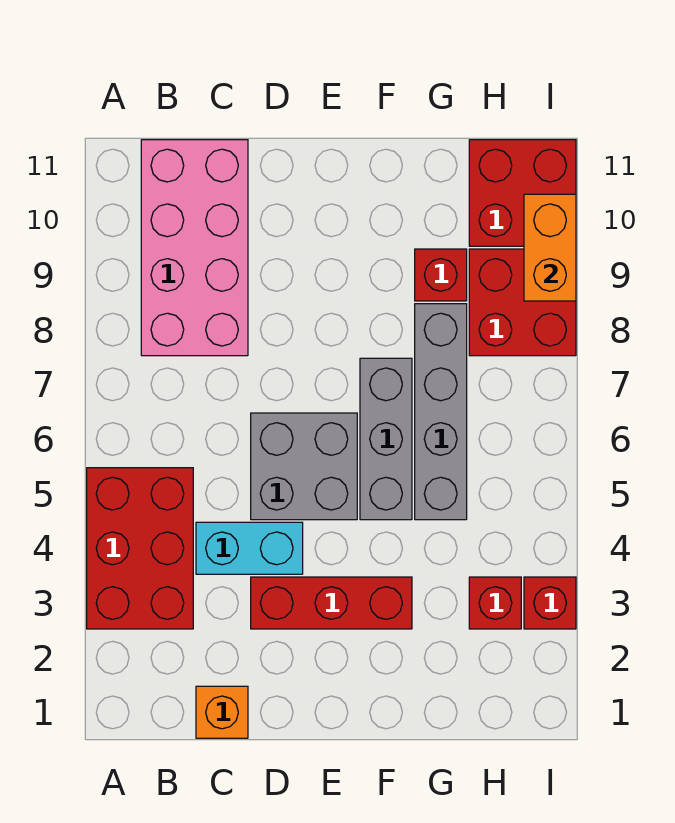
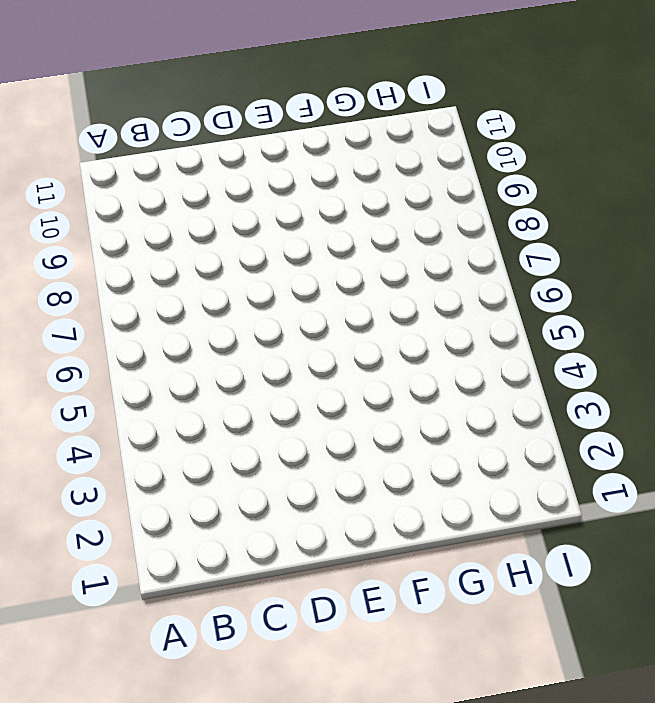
none -> red 2x3 brick [87,468,193,629]
none -> pink 2x4 brick [141,140,248,356]
none -> orange 1x1 brick [196,686,248,738]

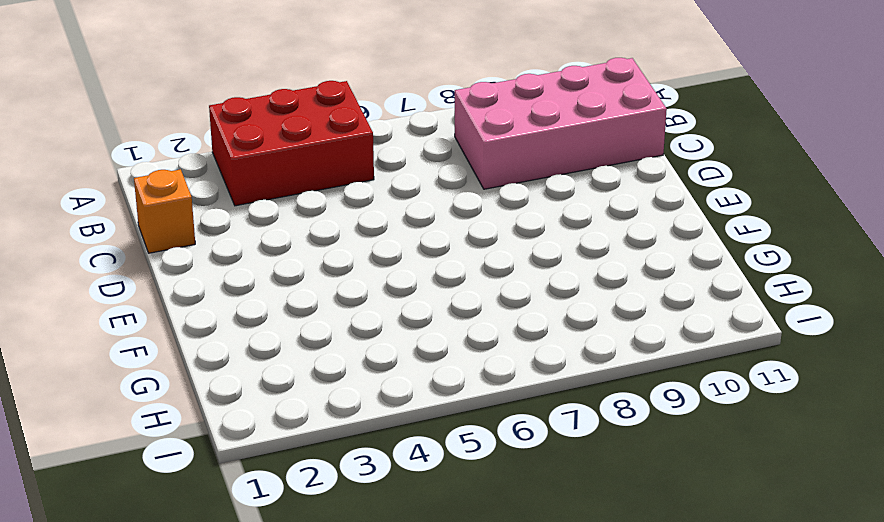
none -> cyan 1x2 brick [196,522,303,574]
none -> red 1x3 brick [251,577,412,629]
none -> grey 2x2 brick [251,413,357,520]

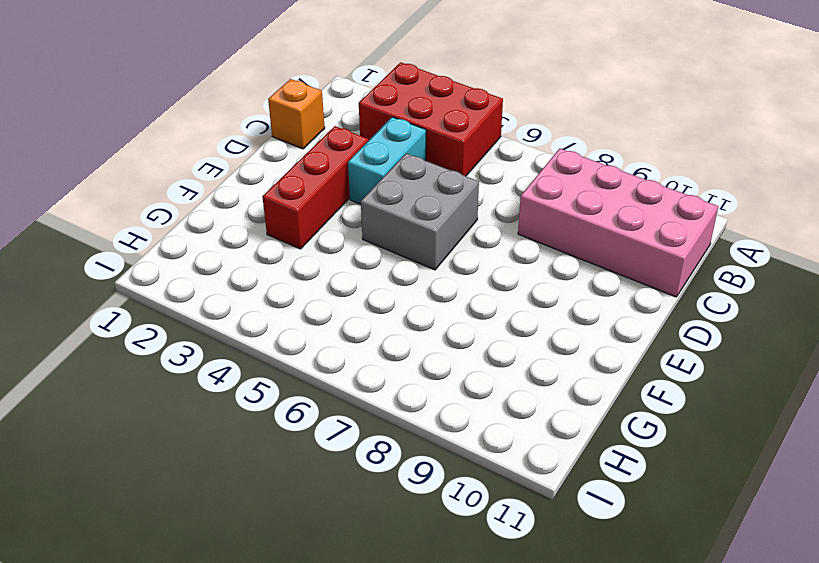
none -> grey 1x3 brick [360,358,412,520]
none -> grey 1x4 brick [415,304,467,520]
none -> red 1x1 brick [415,249,467,301]

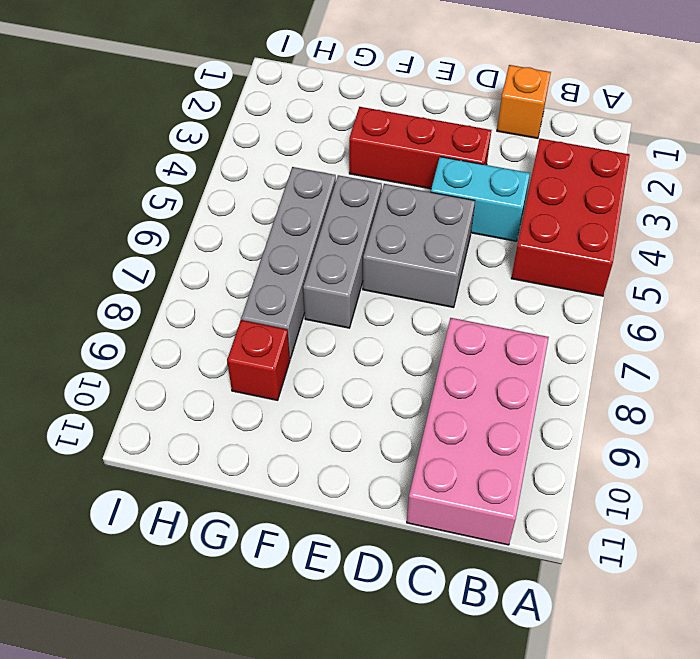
none -> red 1x1 brick [469,577,521,629]
none -> red 2x2 brick [469,249,576,356]
none -> red 2x2 brick [469,140,576,246]

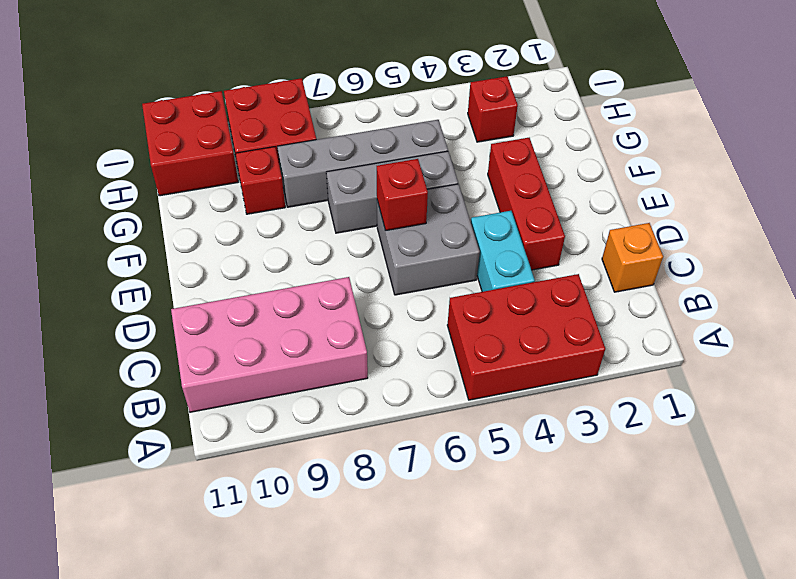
red 1x1 brick [377,159,428,230] -> red 1x1 brick moved to [524,577,576,629]
none -> orange 1x2 brick [524,194,576,301]

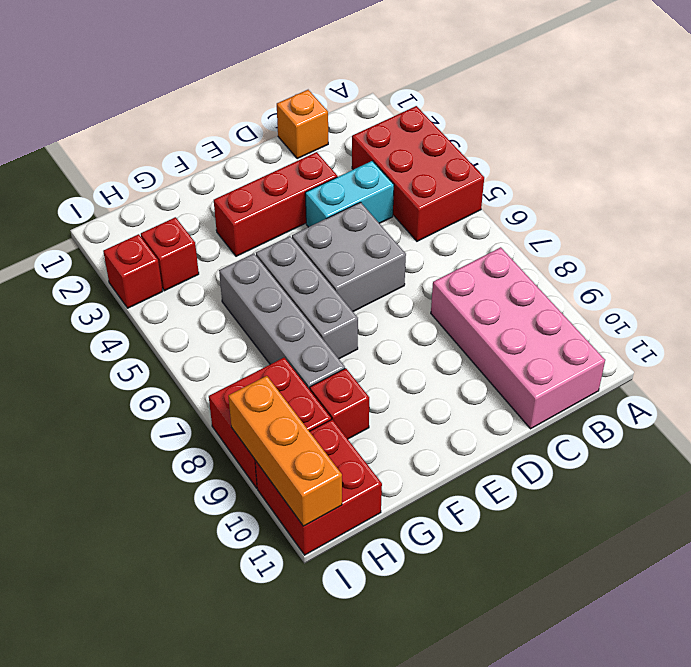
orange 1x3 brick [228,376,342,526] -> orange 1x2 brick [524,194,576,301]

